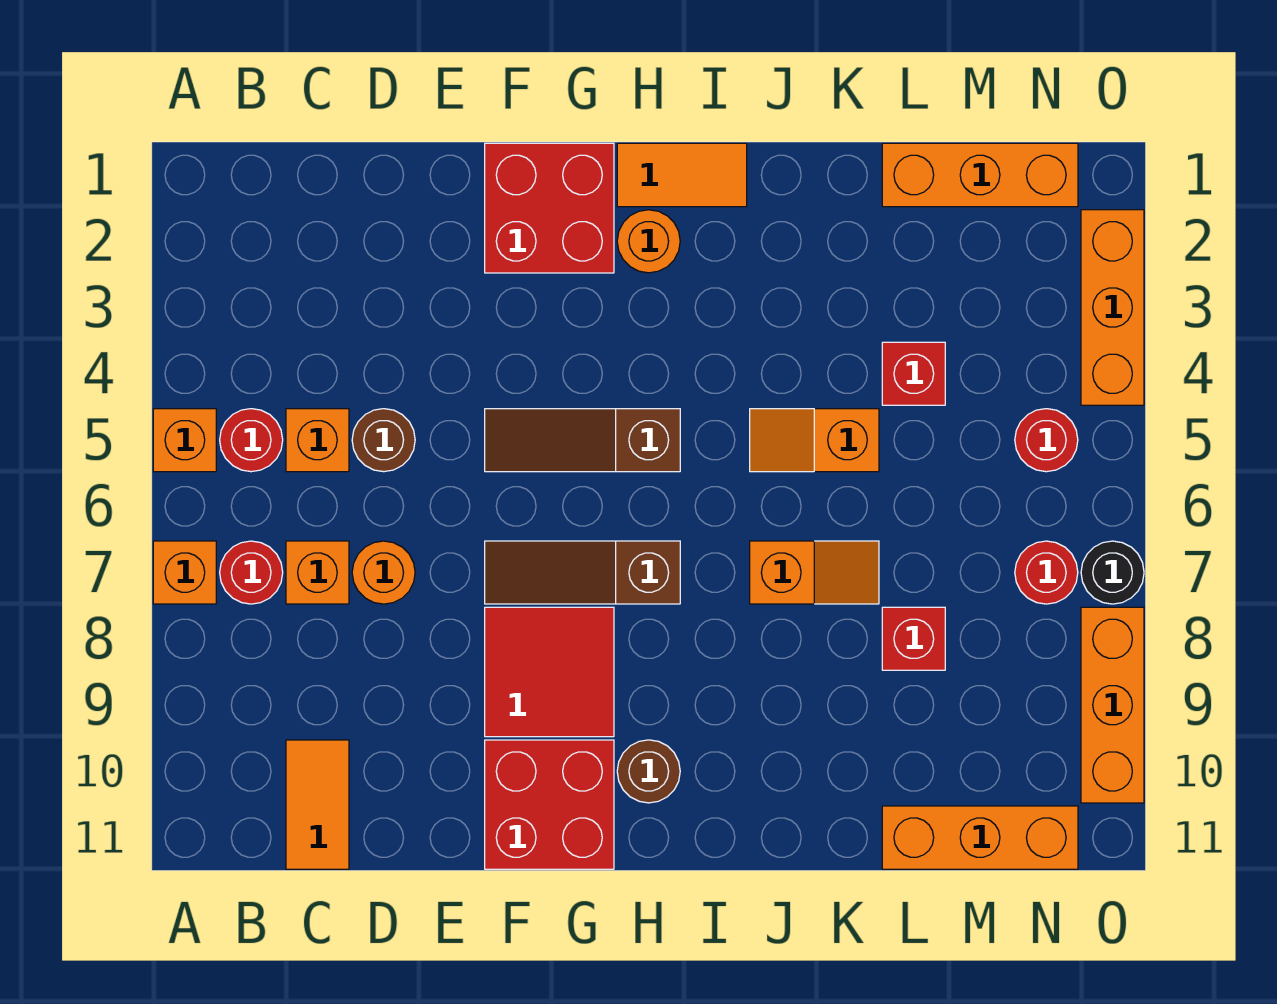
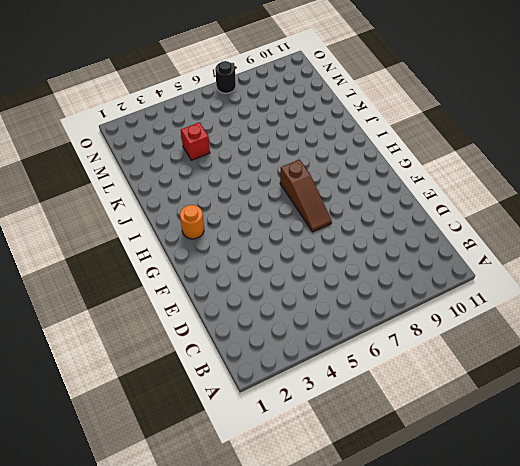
none -> orange 1x1 brick [153,409,216,472]
none -> orange 1x1 brick [153,541,216,604]
none -> red 1x1 round brick [220,409,283,472]

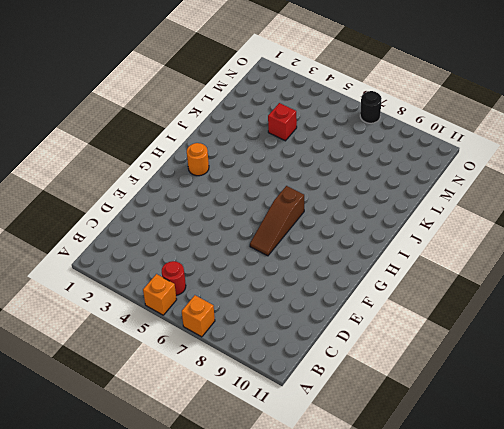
none -> red 1x1 round brick [220,541,283,604]
none -> orange 1x1 brick [286,409,349,472]
none -> orange 1x1 brick [286,541,349,604]

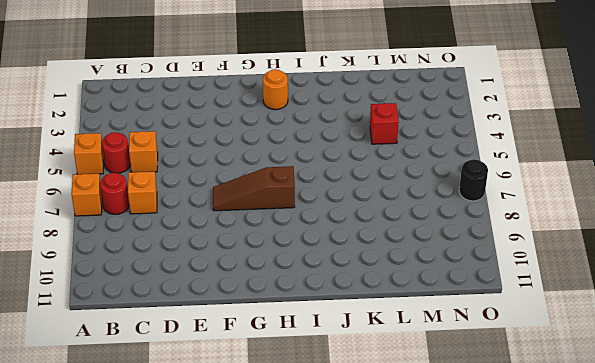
none -> orange 1x2 tile [286,740,349,869]
none -> brown 1x1 round brick [352,409,415,472]
none -> orange 1x1 round brick [352,541,415,604]

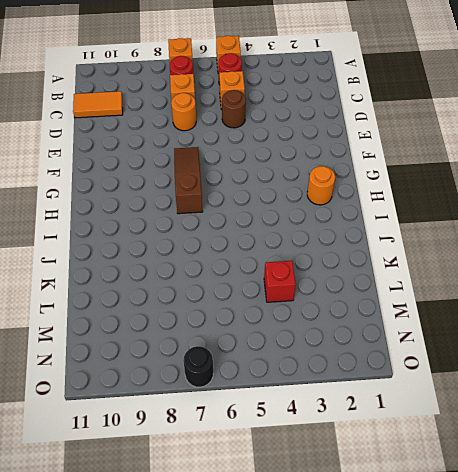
none -> red 2x2 brick [485,143,614,273]
none -> brown 1x3 slope [485,409,680,472]
none -> red 2x2 tile [485,607,614,737]

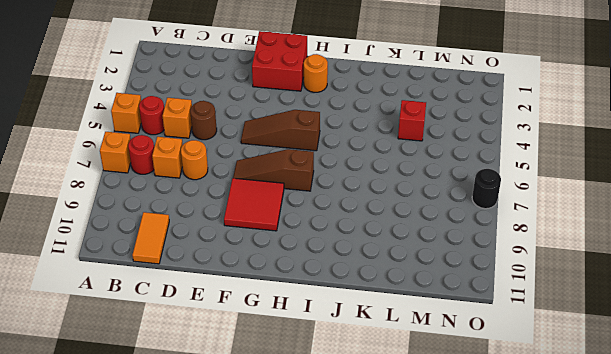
none -> red 2x2 brick [485,740,614,869]
none -> orange 1x2 tile [617,143,747,207]
none -> brown 1x1 round brick [617,740,680,803]

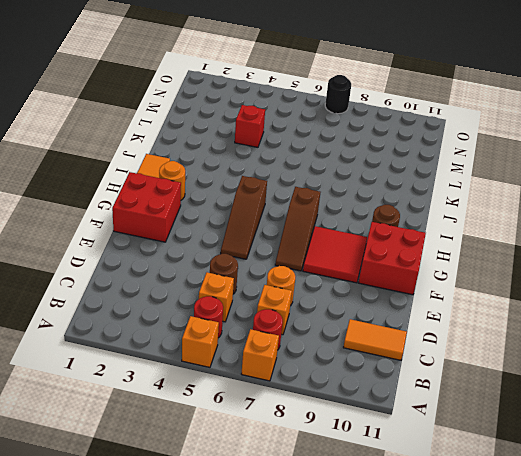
none -> orange 1x2 slope [750,409,879,472]
none -> orange 1x2 slope [750,541,879,604]
none -> orange 1x3 brick [882,143,1078,207]

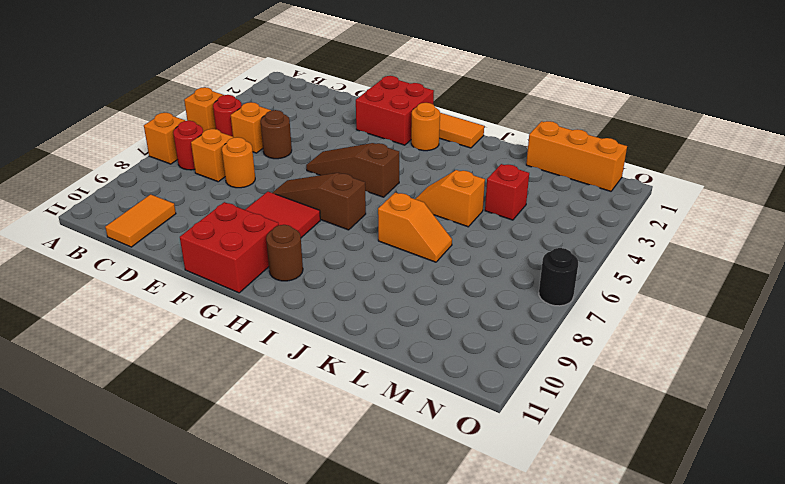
none -> red 1x1 brick [882,607,945,670]
none -> orange 1x3 brick [882,806,1078,869]
none -> red 1x1 round brick [1015,409,1078,472]

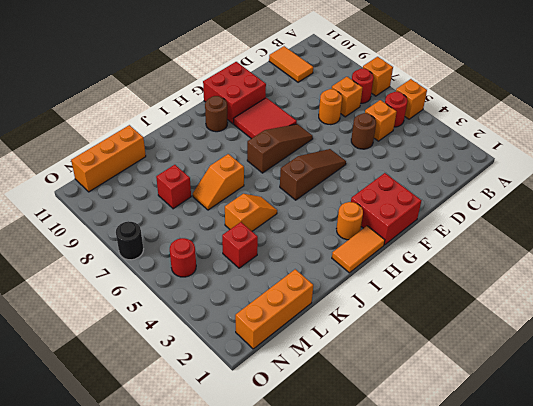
none -> red 1x1 round brick [1015,541,1078,604]
none -> orange 1x3 brick [1081,210,1144,405]
none -> orange 1x3 brick [1081,607,1144,803]

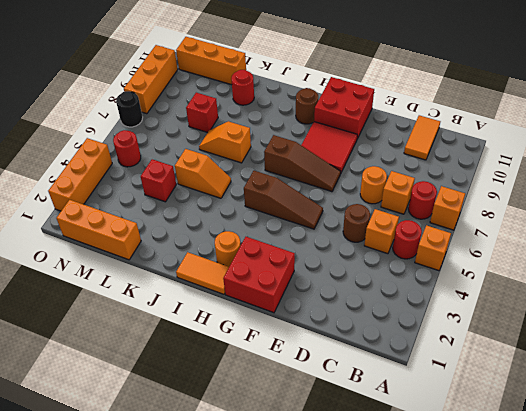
red 1x1 round brick [231,70,254,105] -> red 1x1 round brick moved to [1015,541,1078,604]

